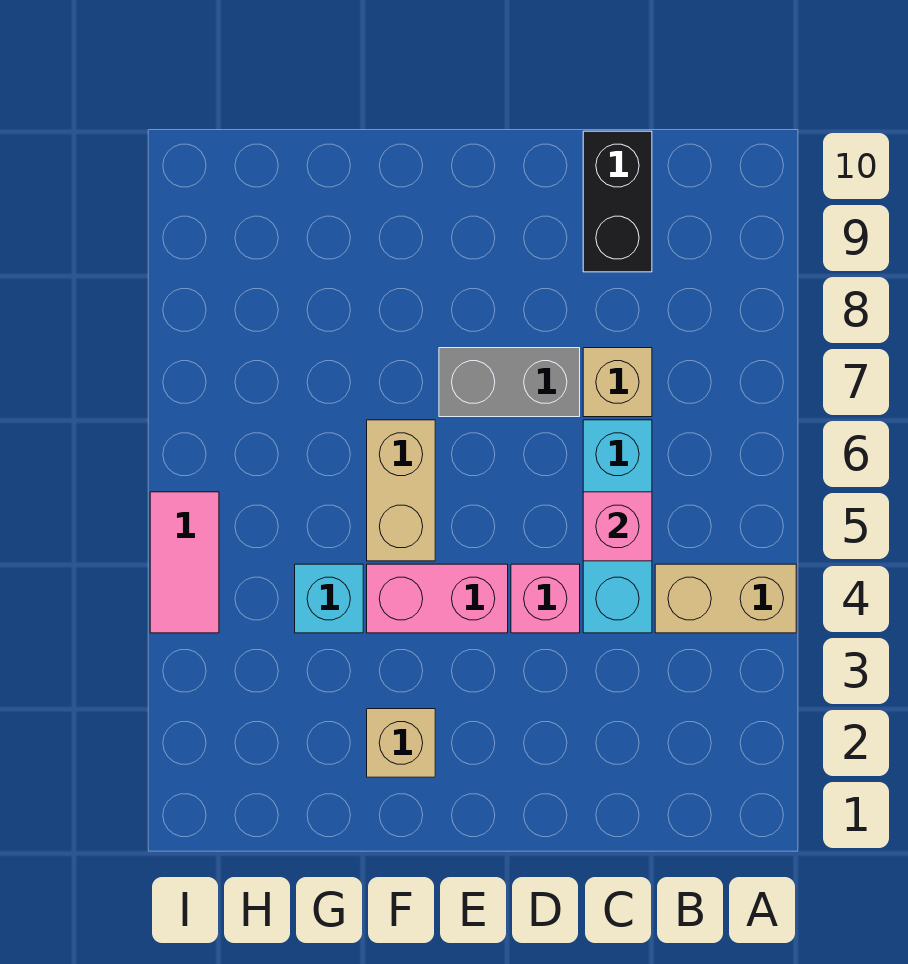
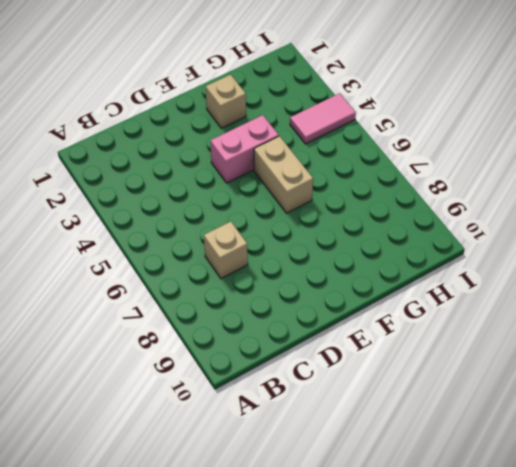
pink 1x2 tile [290,93,356,144] -> pink 1x2 tile turned to [150,492,219,633]
none -> tan 1x2 brick [655,564,796,633]
none -> cyan 1x3 brick [583,420,652,633]
none -> black 1x2 brick [583,131,652,272]

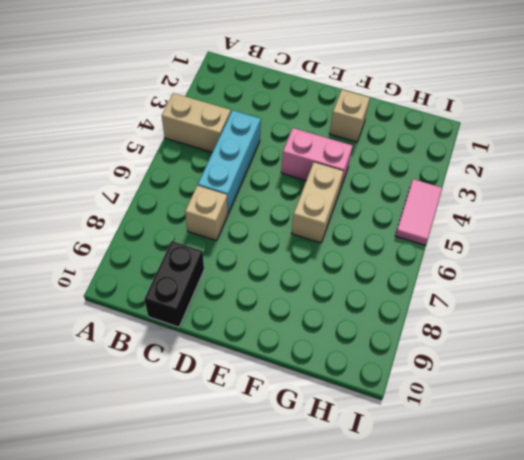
none -> pink 1x1 brick [511,564,580,633]
none -> grey 1x2 brick [439,348,580,417]
none -> cyan 1x1 brick [295,564,363,633]

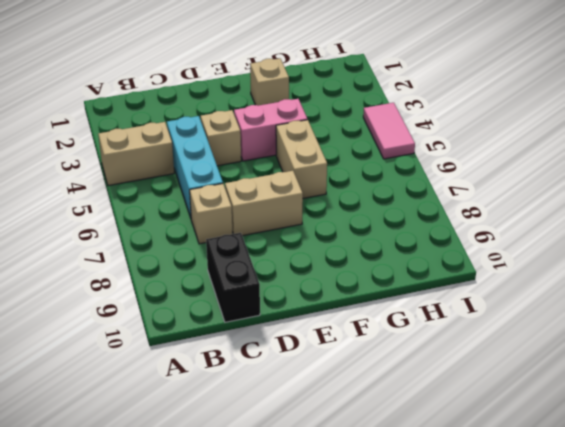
tan 1x1 brick [201,110,241,166] -> pink 1x1 brick [511,564,580,633]
tan 1x2 brick [225,171,303,236] -> grey 1x2 brick [439,348,580,417]
none -> cyan 1x1 brick [295,564,363,633]
none -> pink 1x1 brick [583,492,652,561]

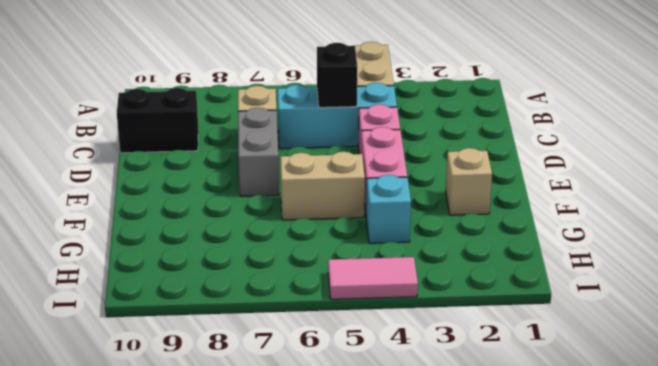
black 1x1 brick [317,43,357,108] -> pink 1x1 brick [583,492,652,561]

